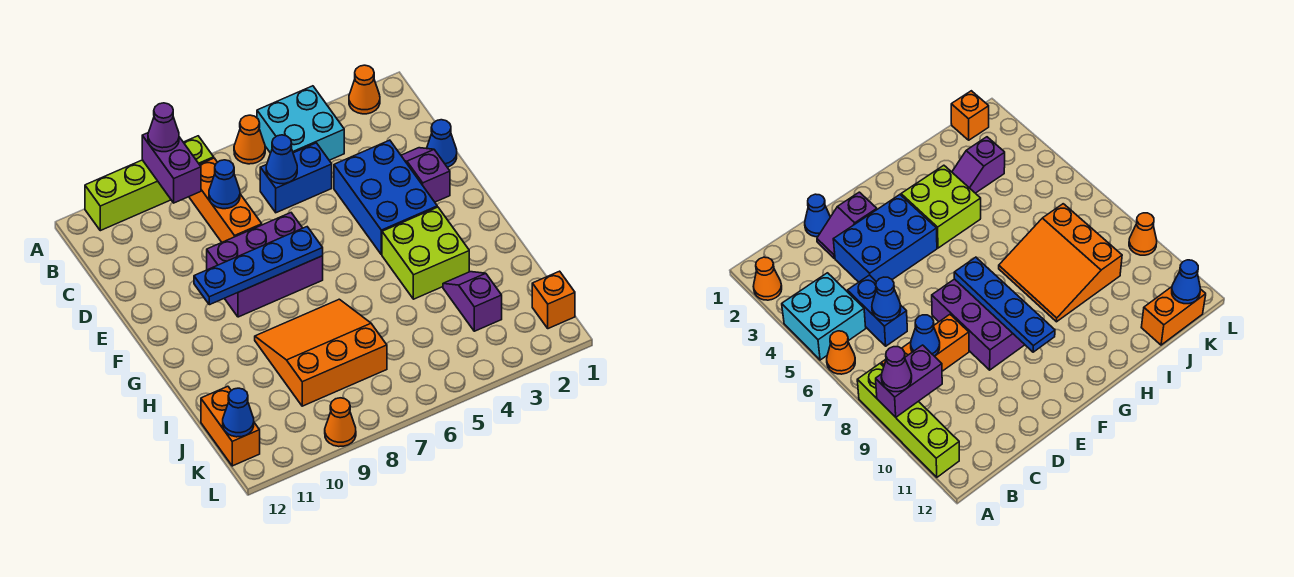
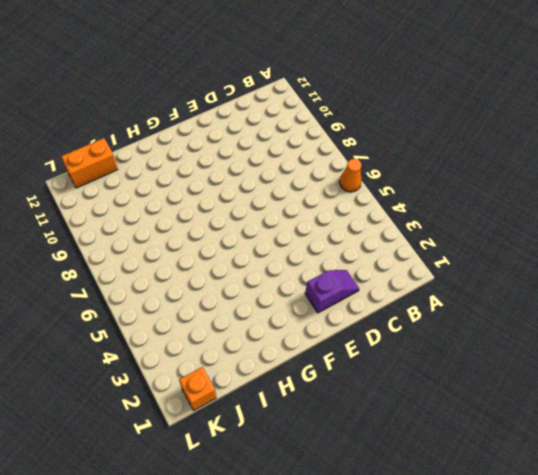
none -> orange 1x1 cone [349,65,380,114]
none -> cyan 2x2 brick [257,86,344,160]
none -> lime 1x4 brick [85,136,214,231]

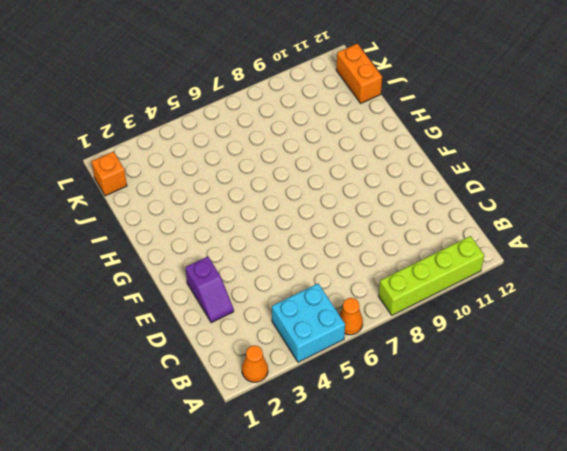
none -> orange 1x3 brick [189,158,262,242]
none -> blue 1x2 brick [260,143,332,213]
none -> blue 1x1 cone [427,120,457,167]

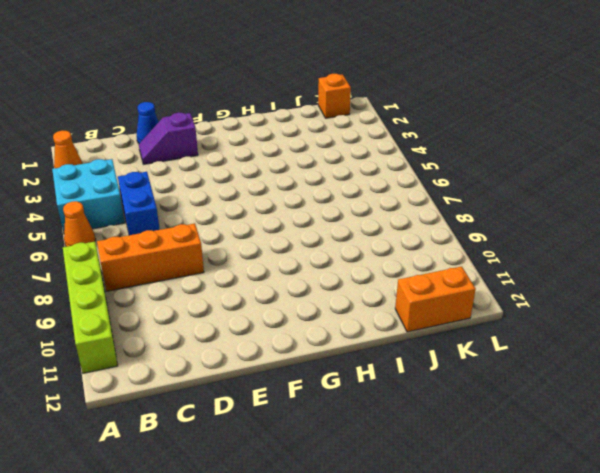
none -> blue 2x3 brick [334,140,437,255]
none -> purple 2x3 brick [207,213,323,317]
none -> lime 2x2 brick [382,207,469,299]

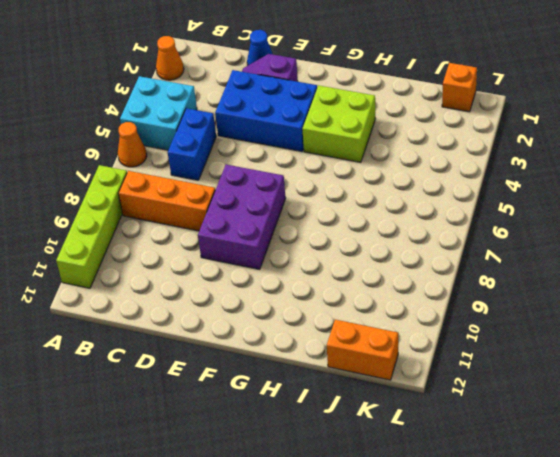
none -> orange 3x3 slope [255,299,387,406]
none -> purple 1x2 slope [443,272,502,331]
none -> orange 1x1 cone [325,398,356,447]

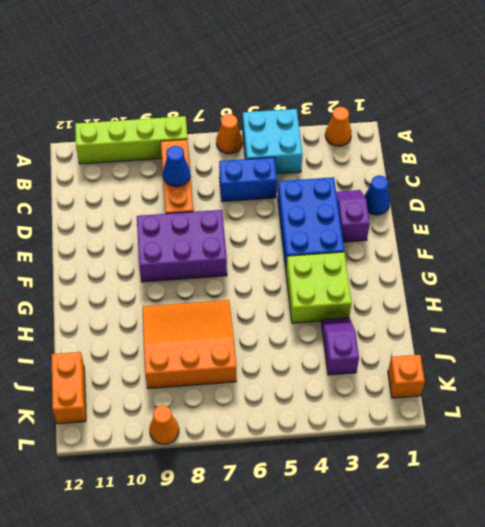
none -> purple 1x2 brick [142,133,201,203]
none -> blue 1x1 cone [266,135,297,184]
none -> blue 1x4 plate [194,227,323,305]

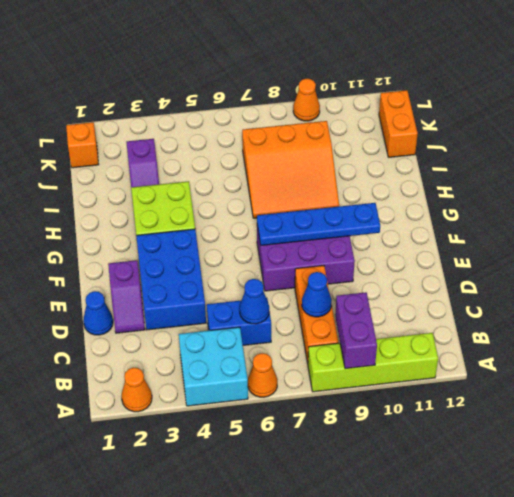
none -> blue 1x1 cone [223,388,254,437]
none -> purple 1x1 cone [148,103,179,152]

